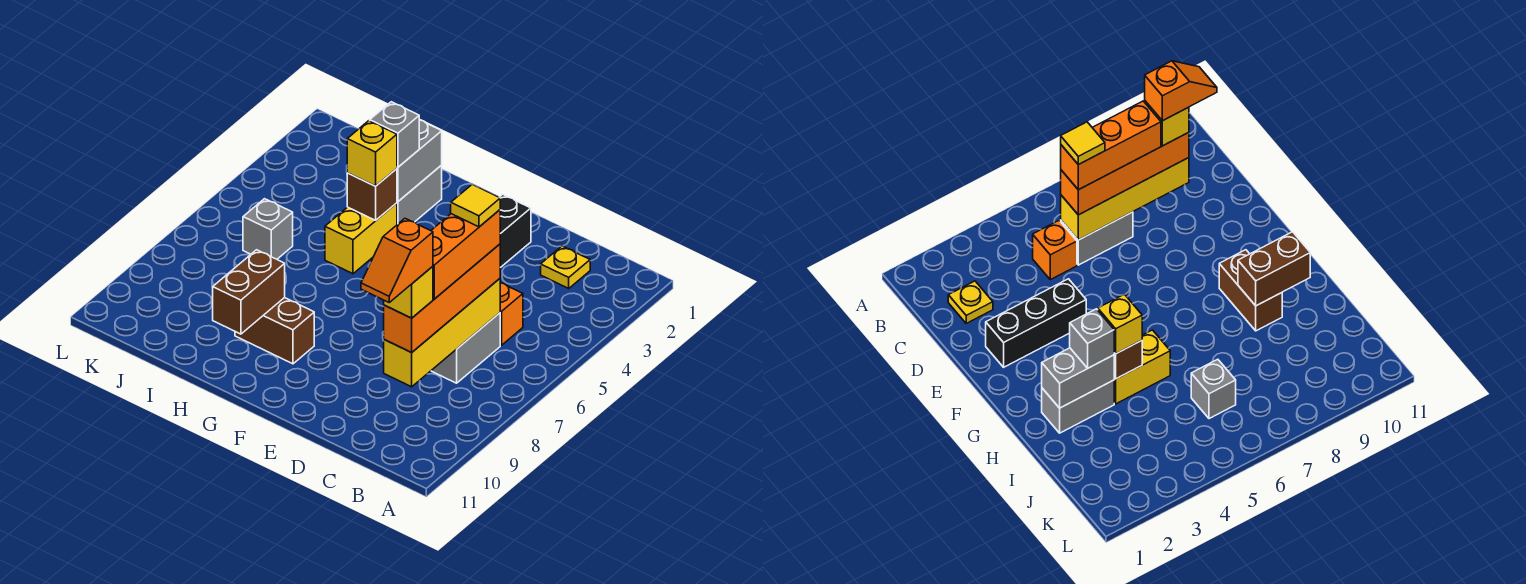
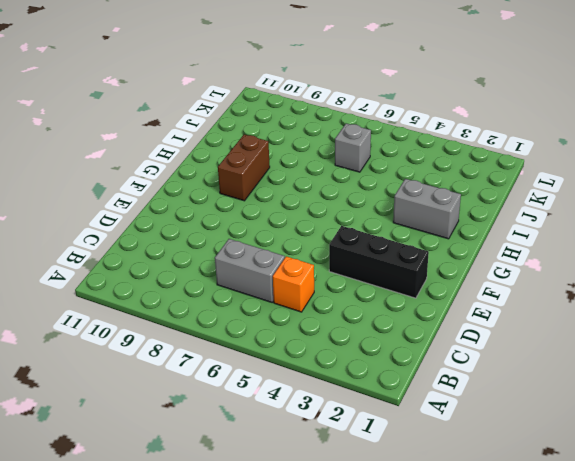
none -> yellow 1x1 plate [541,246,590,288]
none -> yellow 1x2 brick [325,203,397,274]
none -> yellow 1x4 brick [384,279,500,387]

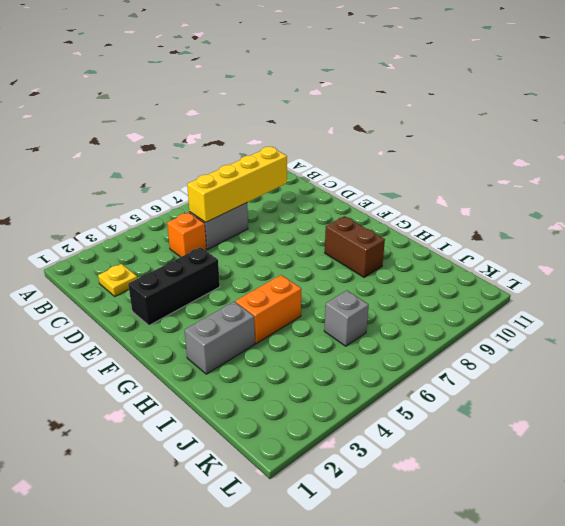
orange 1x2 brick [236,275,301,344] -> yellow 1x2 brick [325,203,397,274]
none -> grey 1x2 brick [397,120,442,202]
none -> brown 1x1 brick [347,169,397,220]
none -> brown 1x2 brick [213,250,285,334]

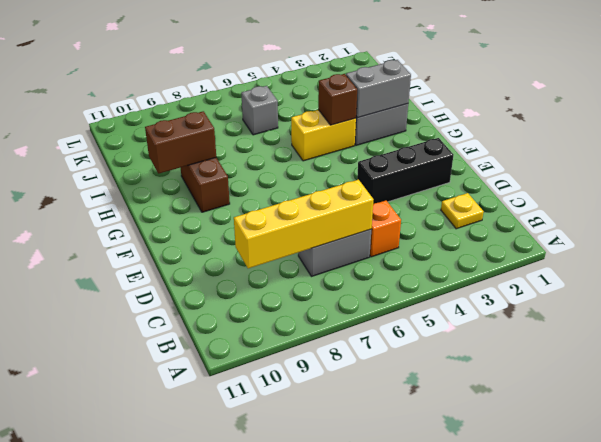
none -> orange 1x4 brick [384,244,500,352]
none -> grey 1x1 brick [370,102,419,167]
none -> yellow 1x1 brick [347,121,397,186]

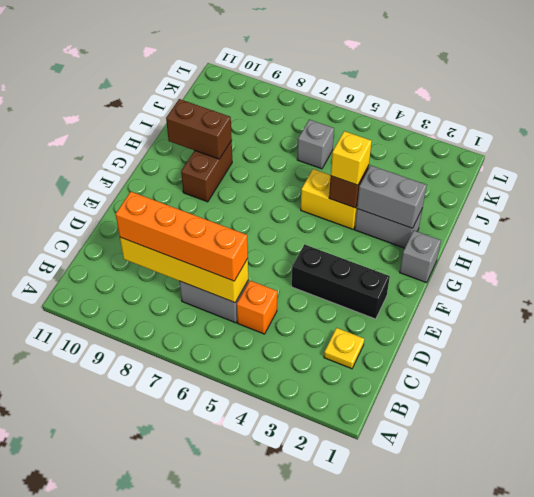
grey 1x1 brick [400,230,441,283] -> grey 1x1 brick moved to [370,102,419,167]
none -> orange 1x3 brick [431,210,500,299]
none -> yellow 1x1 brick [384,266,433,318]
none -> yellow 1x1 tile [451,184,500,227]

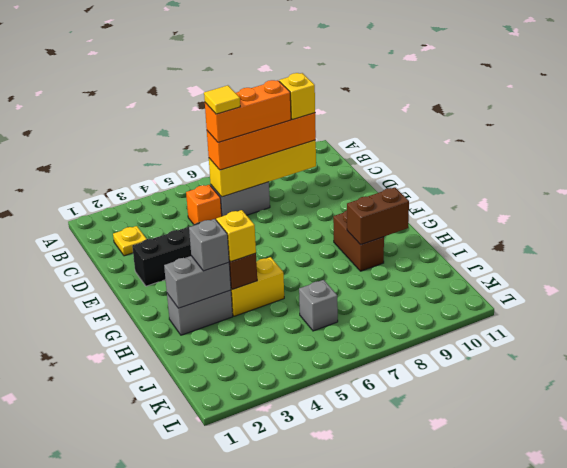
none -> orange 1x2 slope [361,219,433,302]

